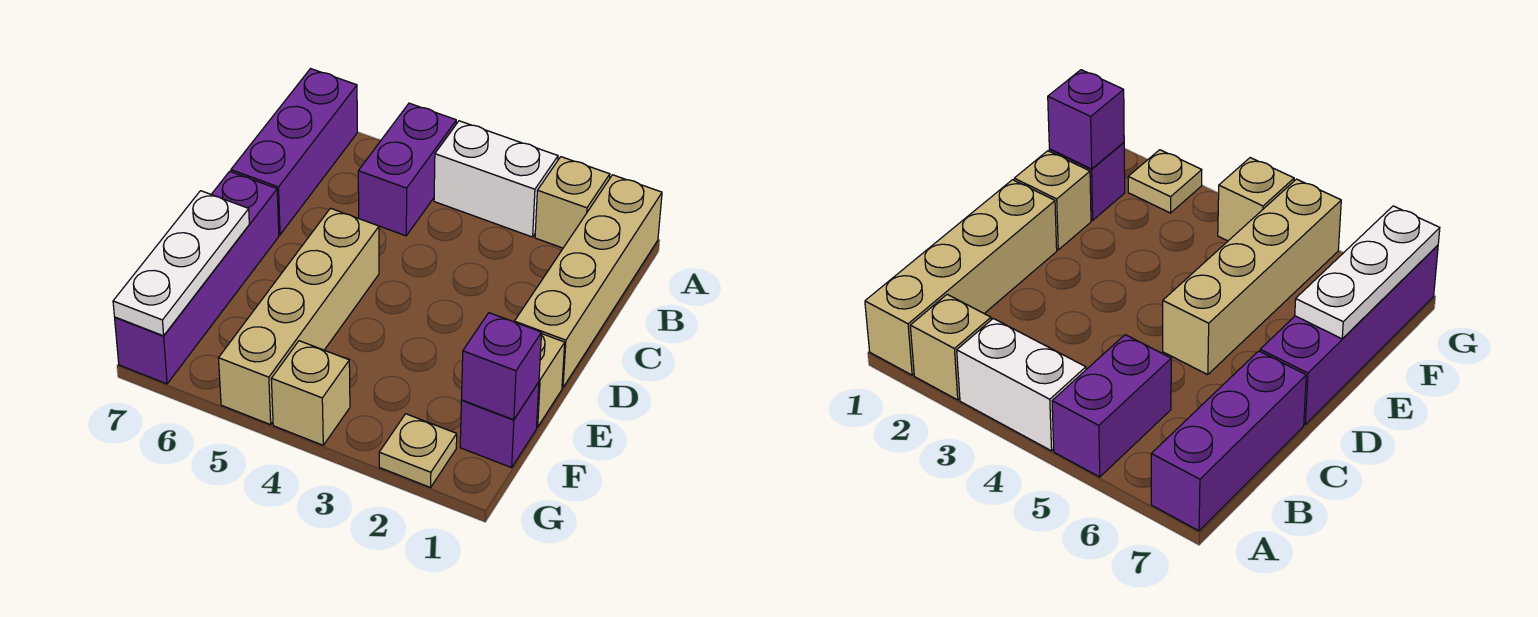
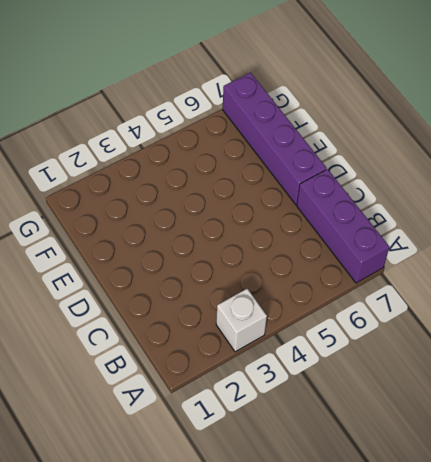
white 1x1 brick [216,289,267,352] -> white 1x2 brick [434,121,558,237]
none -> tan 1x4 brick [514,175,662,388]
none -> tan 1x1 brick [535,157,610,248]
none -> purple 1x2 brick [358,103,456,236]

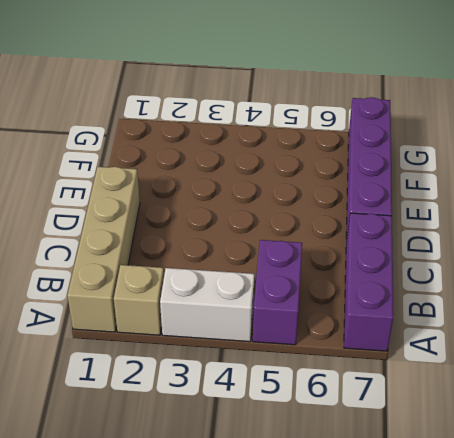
none -> tan 1x4 brick [219,208,379,425]
none -> tan 1x1 brick [537,334,565,427]
none -> purple 1x1 brick [460,382,539,468]

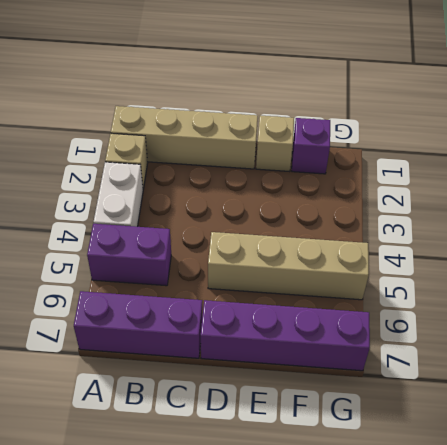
none -> tan 1x1 plate [379,414,457,488]
none -> tan 1x1 brick [271,341,350,445]
none -> white 1x3 plate [113,191,249,336]

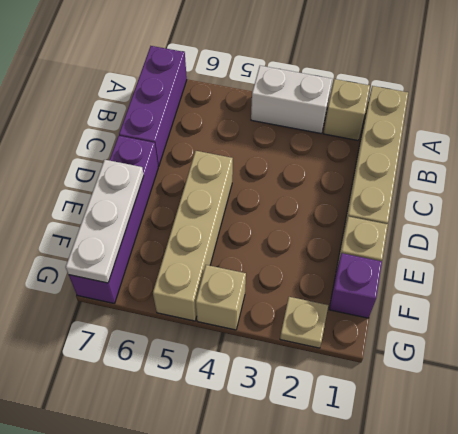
none -> purple 1x2 brick [358,103,456,236]
none -> purple 1x1 brick [461,313,542,420]

